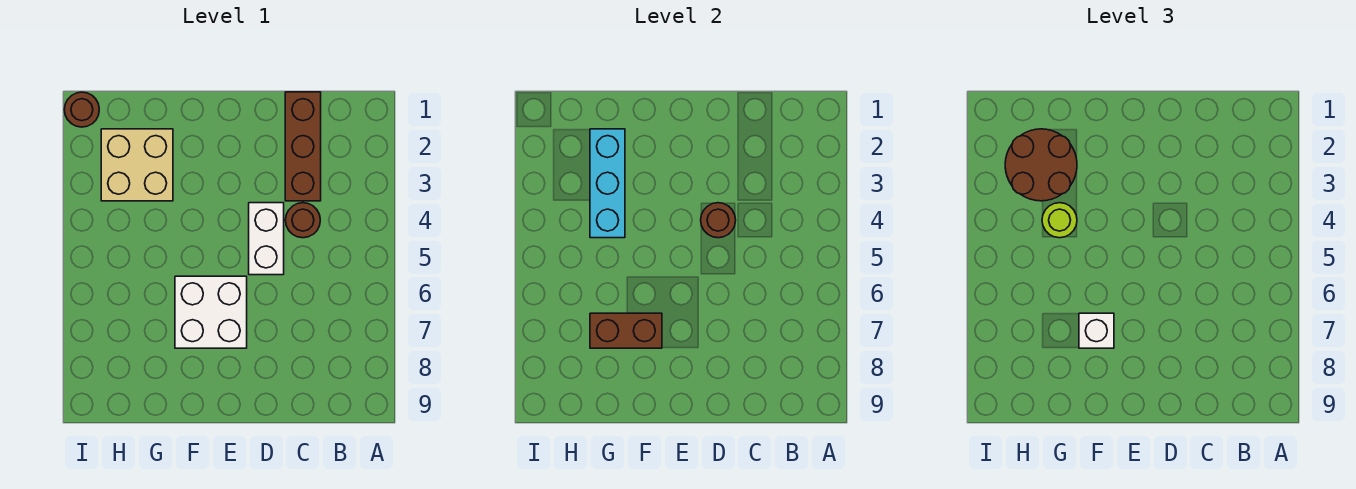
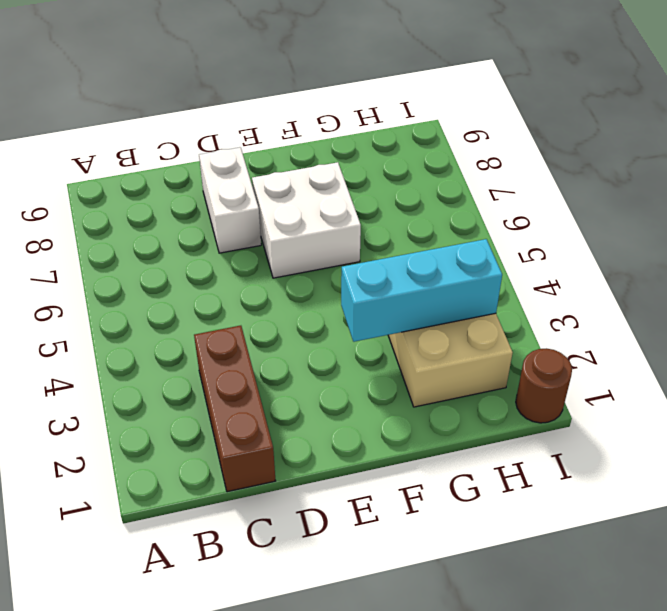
white 1x2 brick [199,147,261,253] -> white 1x2 brick moved to [249,203,284,275]
cyan 1x3 brick [341,239,502,342] -> cyan 1x3 brick turned to [590,129,625,238]
none -> brown 1x1 round brick [285,203,320,238]
none -> brown 1x1 round brick [701,203,736,238]
none -> brown 1x2 brick [590,313,662,348]

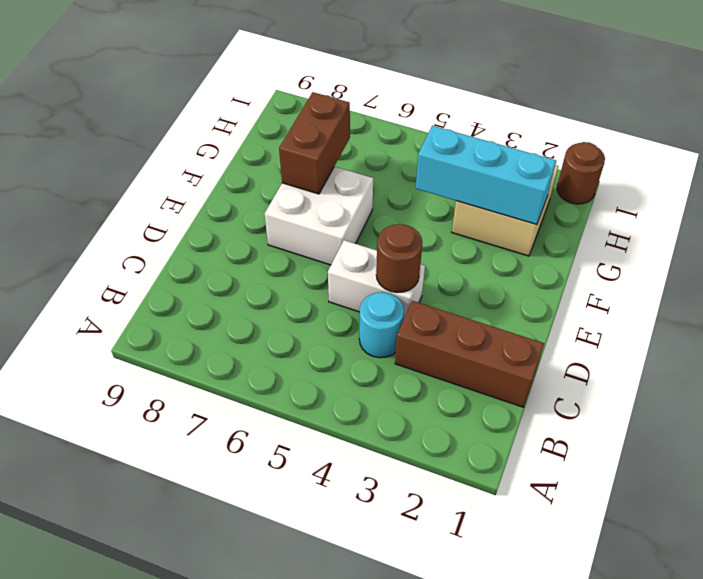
cyan 1x1 round brick [359,292,404,358] -> brown 1x1 round brick [285,203,320,238]
none -> white 1x1 brick [1079,313,1114,348]
none -> brown 2x2 round brick [1005,129,1077,201]
none -> lime 1x1 round brick [1042,203,1077,238]

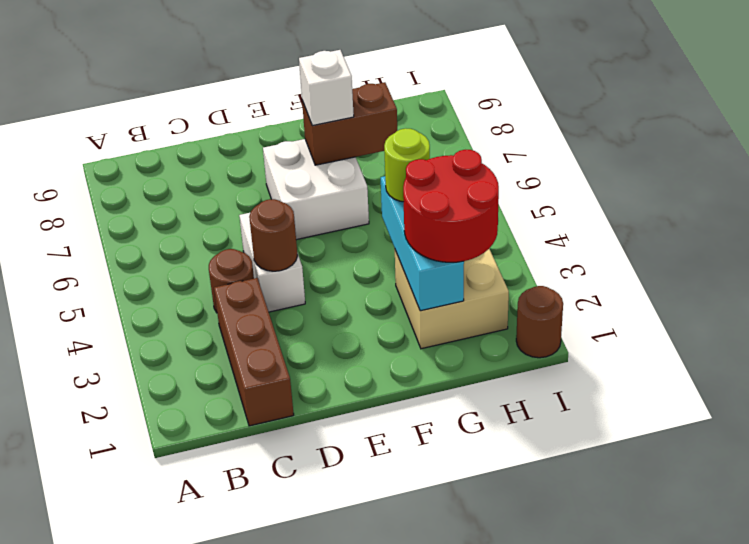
red 2x2 round brick [403,150,499,262] -> brown 2x2 round brick [1005,129,1077,201]

